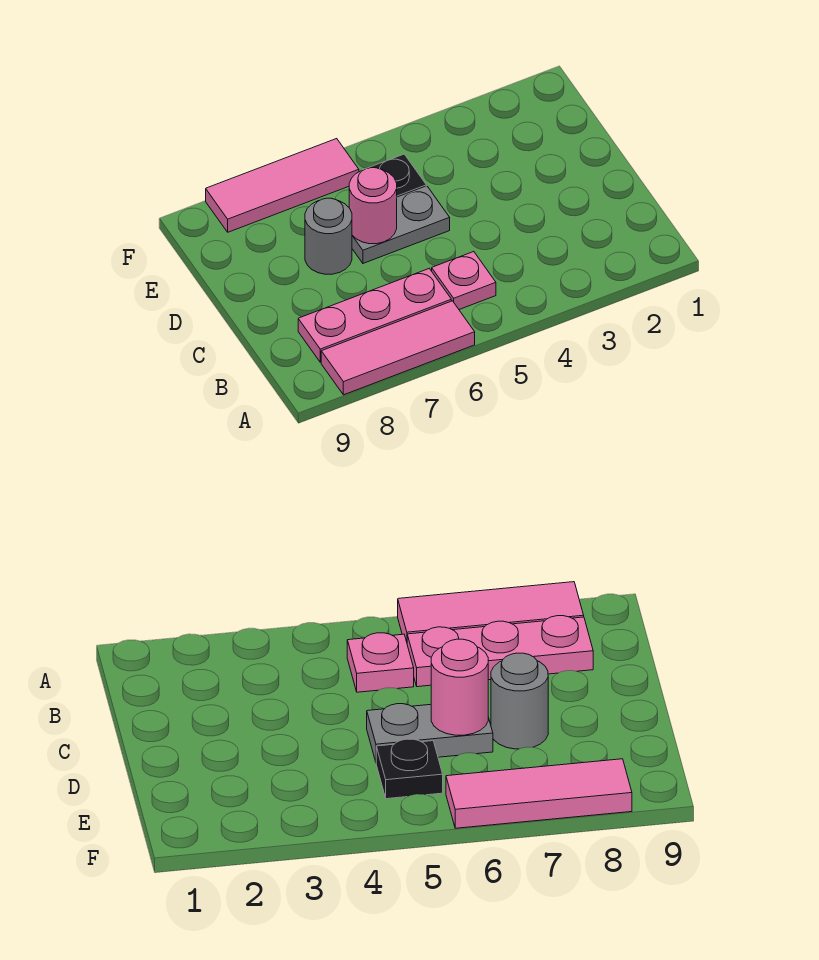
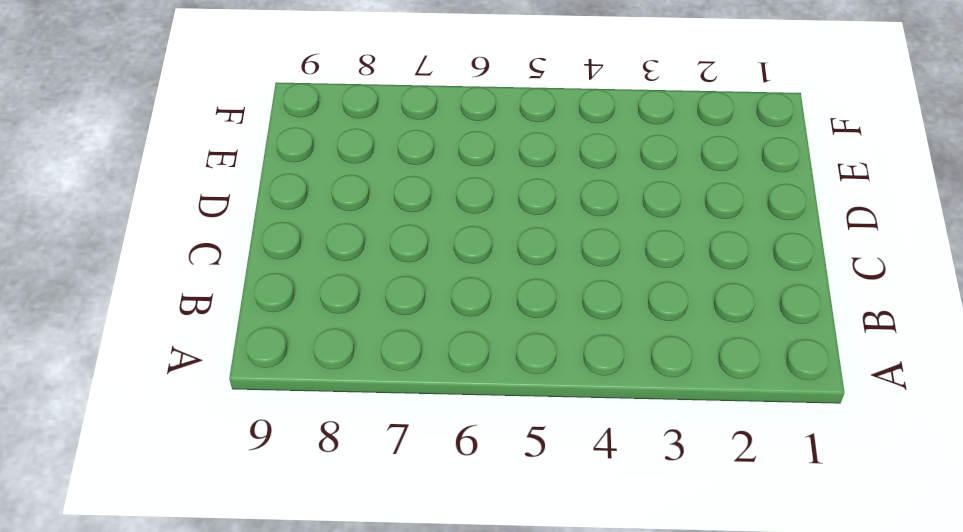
none -> pink 1x3 tile [321,301,475,395]
none -> pink 1x1 plate [432,252,496,309]

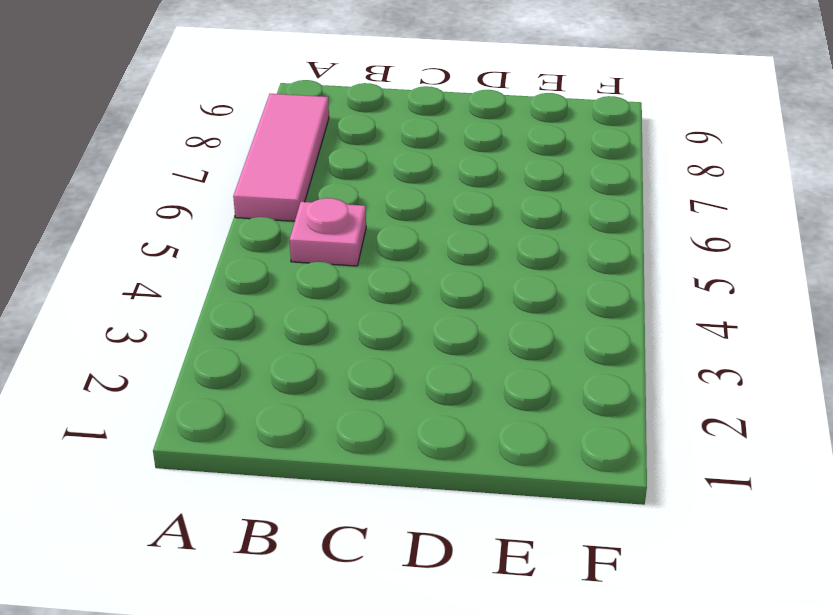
none -> pink 1x3 plate [298,269,451,362]
none -> grey 1x2 plate [352,187,450,263]

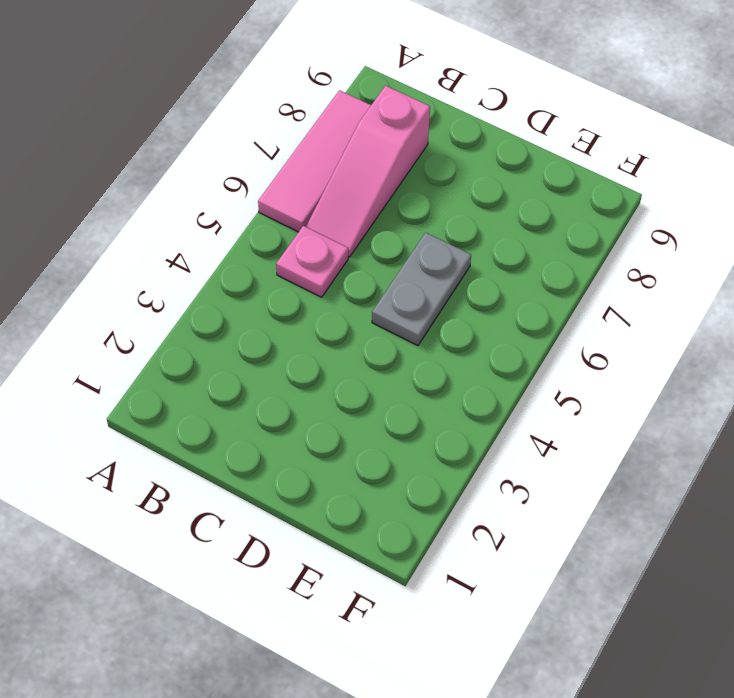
pink 1x3 slope [306,86,430,257] -> pink 1x3 plate [298,269,451,362]
none -> grey 1x1 round brick [305,198,352,274]
none -> black 1x1 plate [364,154,426,198]

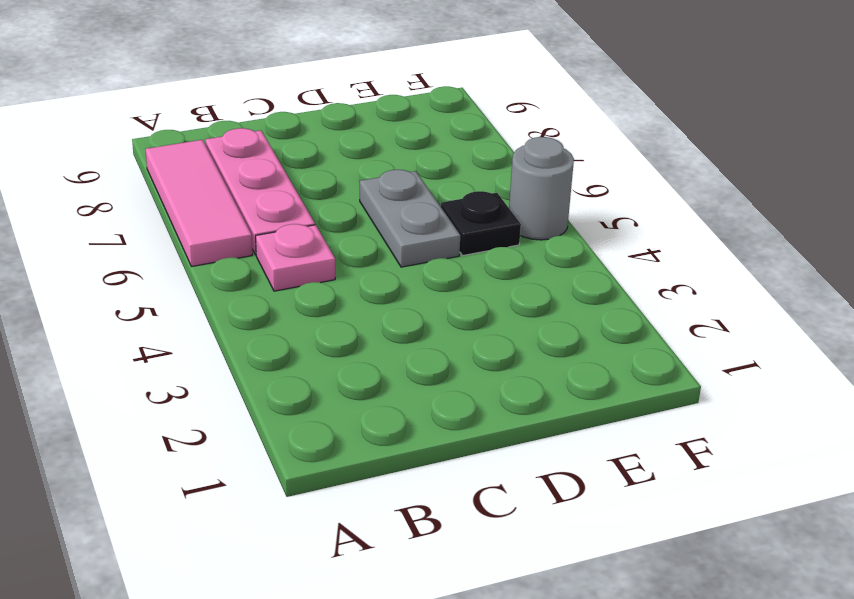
grey 1x1 round brick [509,137,574,240] -> grey 1x1 round brick moved to [305,198,352,274]
none -> pink 1x3 tile [206,139,359,232]
none -> pink 1x1 round brick [349,168,397,244]

